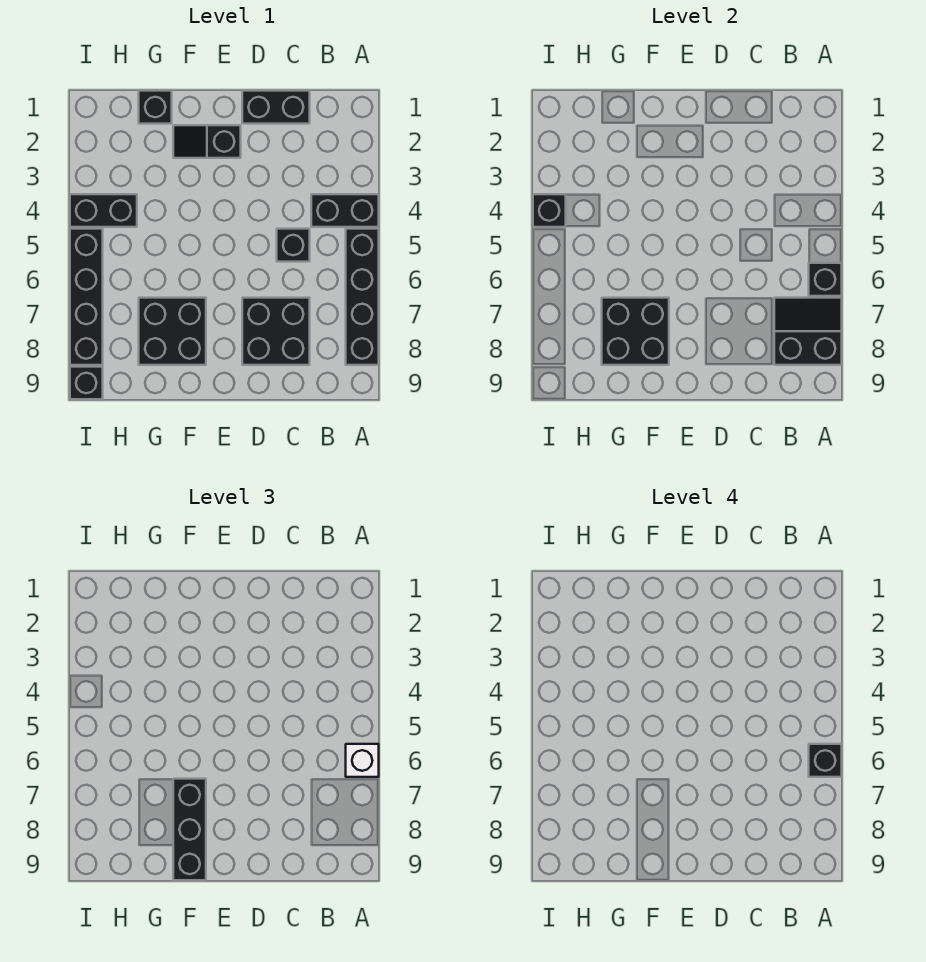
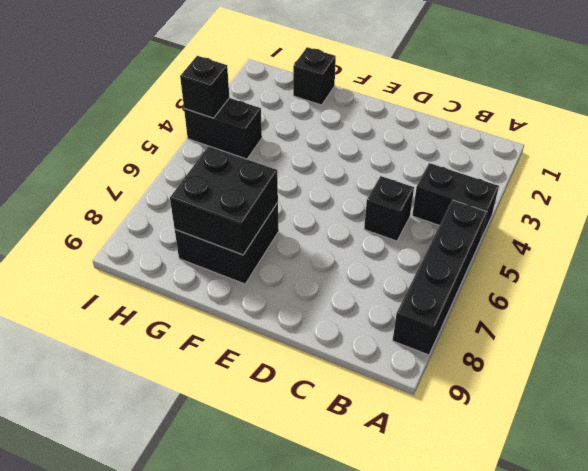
none -> black 1x2 brick [242,91,310,124]
none -> black 2x2 brick [242,298,310,365]
none -> black 1x2 slope [173,125,241,158]

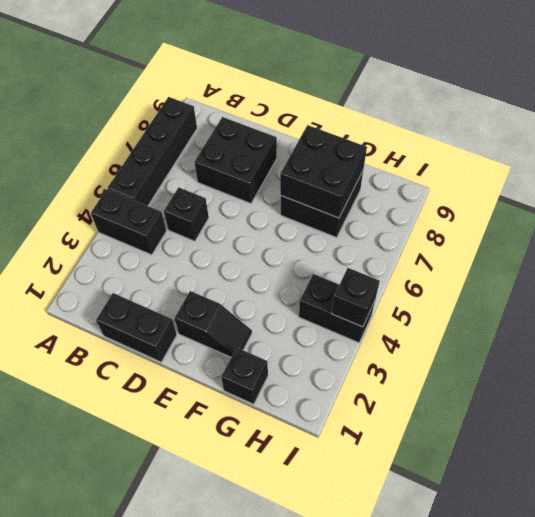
none -> black 1x4 brick [70,229,103,365]
none -> black 1x1 brick [70,367,103,399]
none -> black 1x1 brick [809,263,842,296]

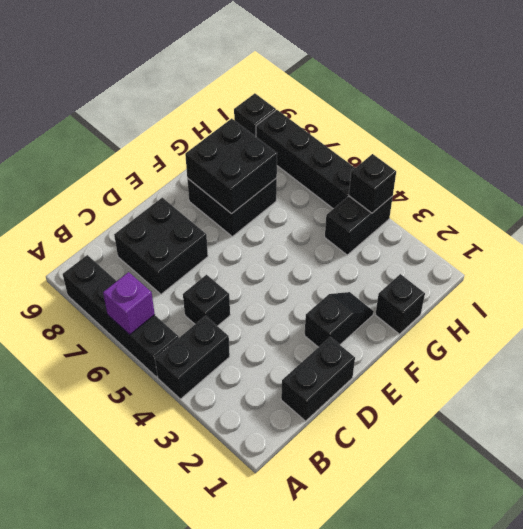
purple 1x1 brick [103,272,155,335] -> black 1x1 brick [809,263,842,296]
none -> black 2x2 slope [774,298,842,365]
none -> white 1x1 brick [346,744,379,777]
none -> black 1x3 brick [173,779,206,880]

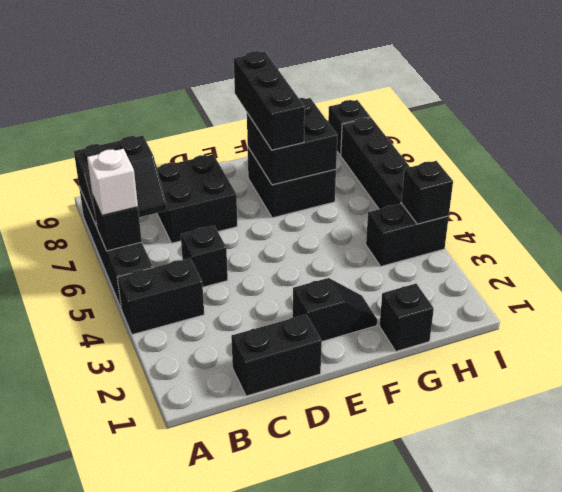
none -> black 1x1 brick [809,744,842,777]

